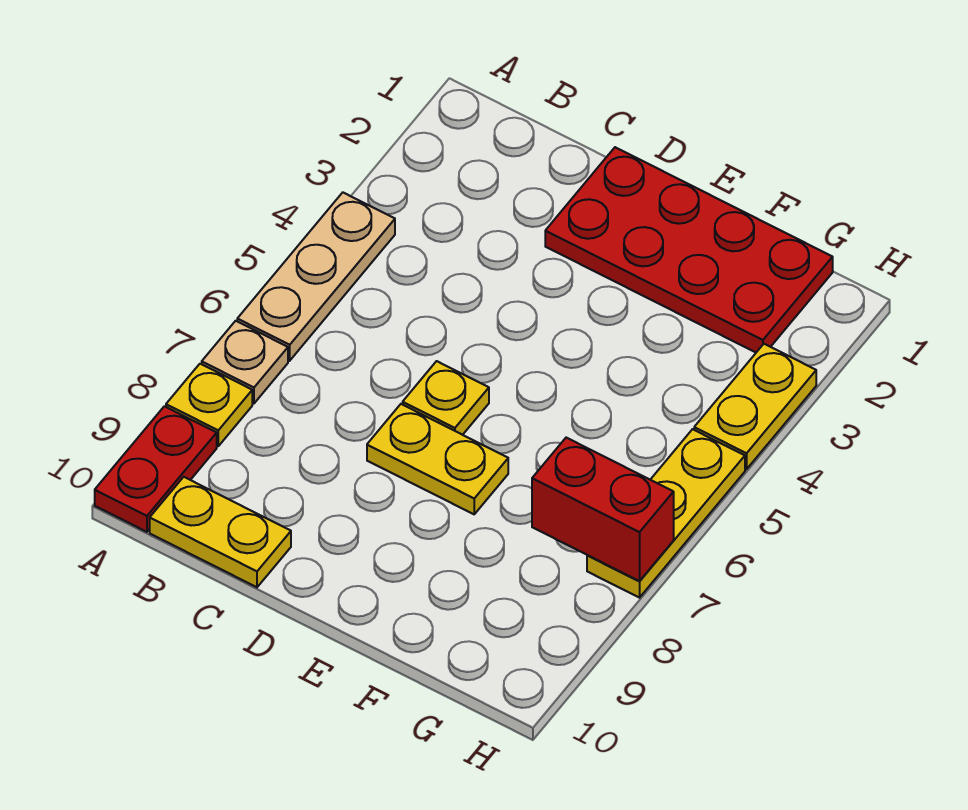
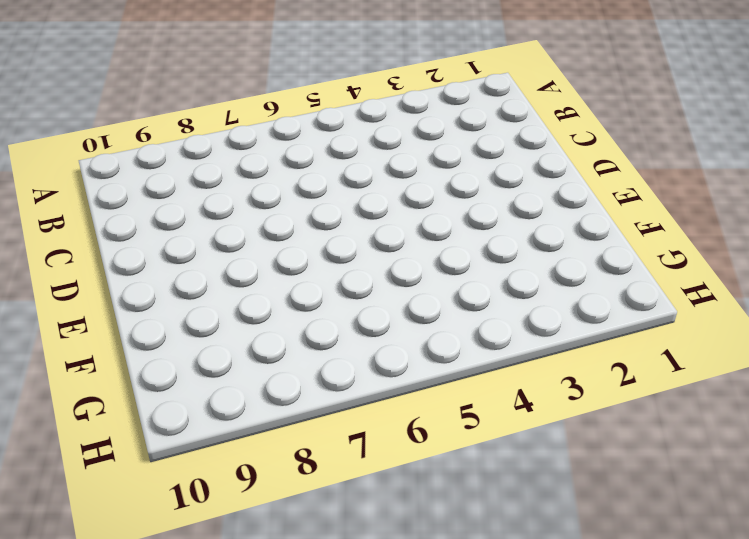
none -> tan 1x3 plate [237,193,395,361]
none -> tan 1x1 plate [202,321,288,403]

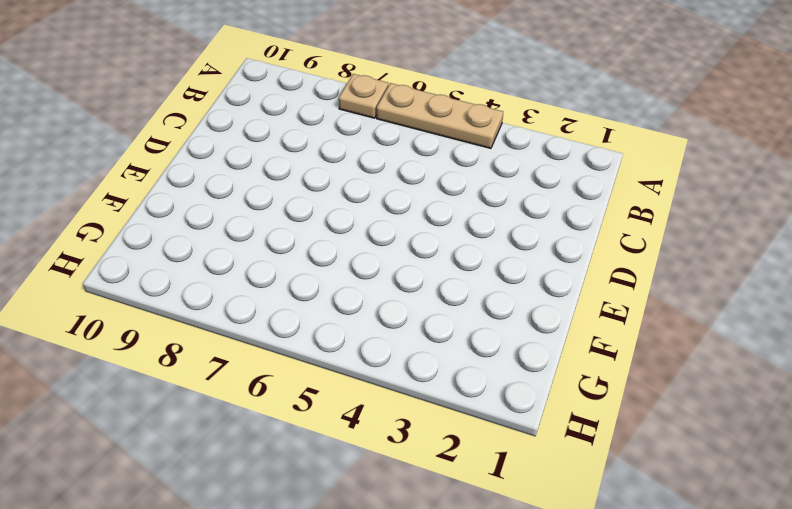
none -> yellow 1x1 plate [166,364,252,446]
none -> red 1x2 plate [95,406,217,532]

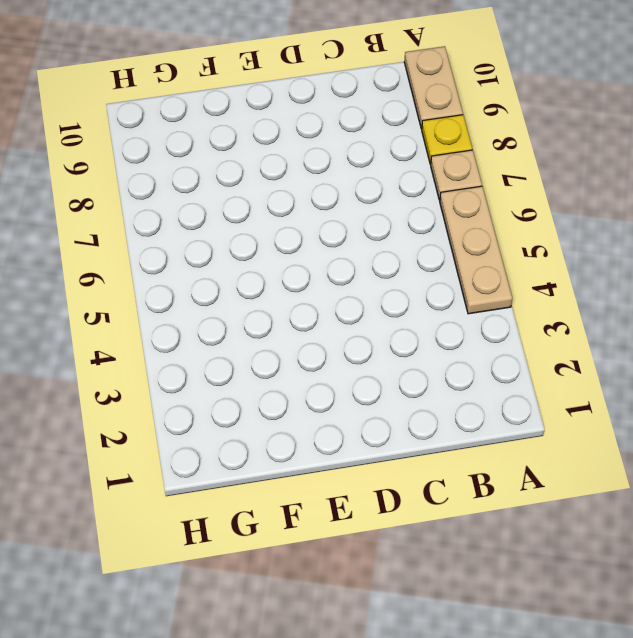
tan 1x2 plate [404,46,463,129] -> red 1x2 plate [95,406,217,532]
none -> yellow 1x2 plate [150,477,291,587]
none -> red 2x4 plate [545,147,833,352]

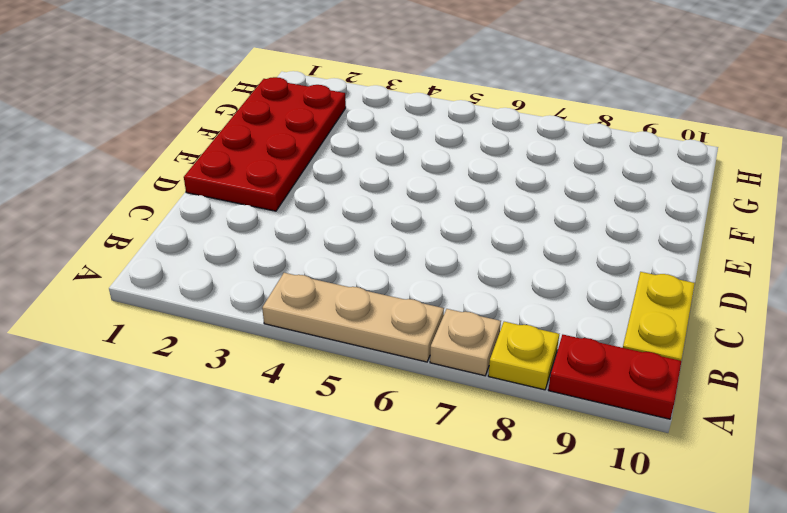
none -> yellow 1x1 plate [403,361,489,435]
none -> yellow 1x2 plate [367,404,508,514]

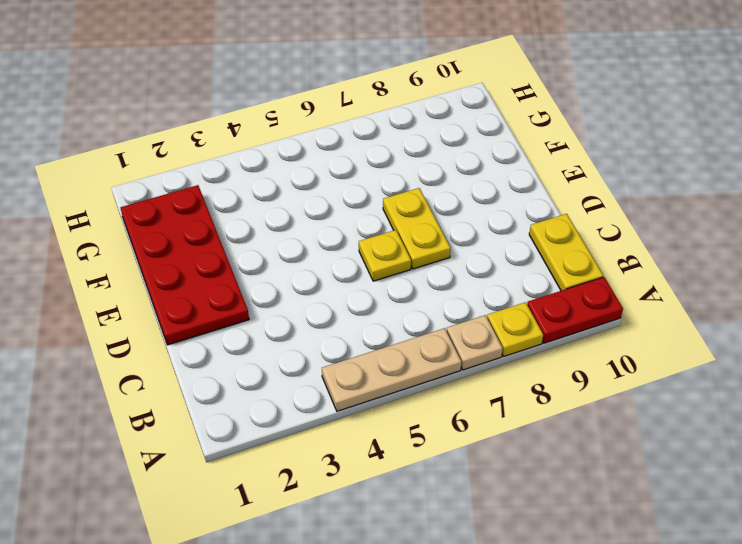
none -> yellow 1x2 plate [694,344,816,469]
none -> yellow 1x3 plate [587,429,745,598]

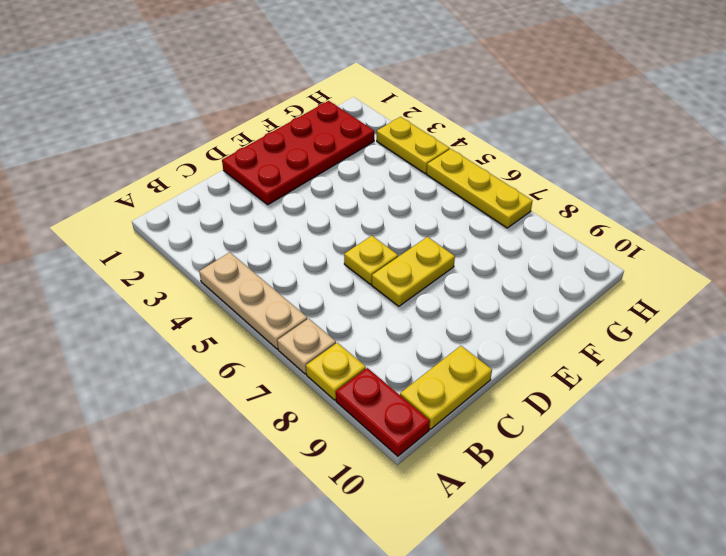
none -> red 1x2 brick [532,438,674,581]

